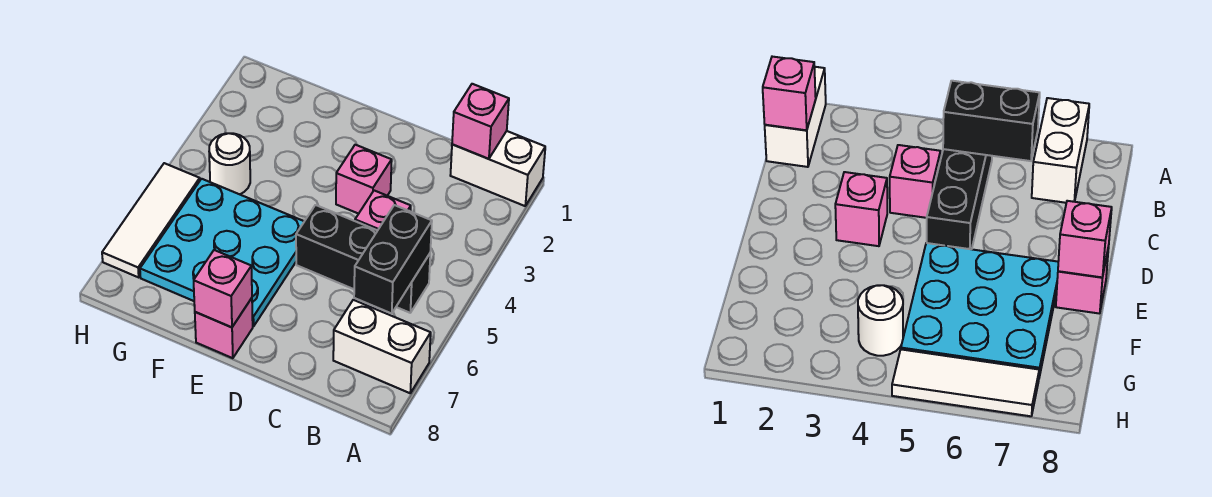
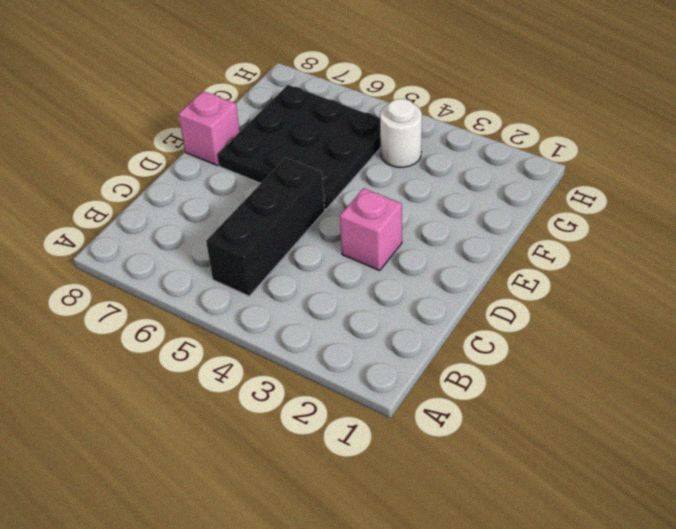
black 3x3 plate [218,85,381,210] -> cyan 3x3 plate [140,179,304,326]
none -> white 1x2 brick [450,131,545,206]
none -> white 1x2 brick [333,300,431,393]
none -> pink 1x1 brick [355,191,411,231]

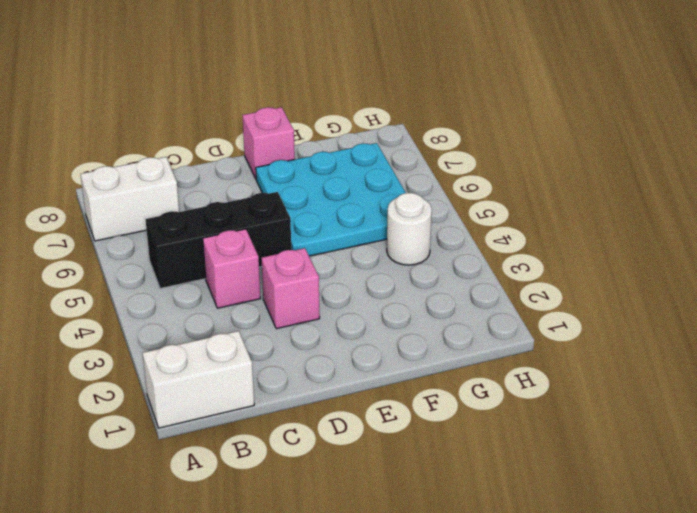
none -> white 1x3 tile [102,163,200,277]
none -> pink 1x1 brick [452,84,509,159]
none -> black 1x2 brick [354,205,432,313]

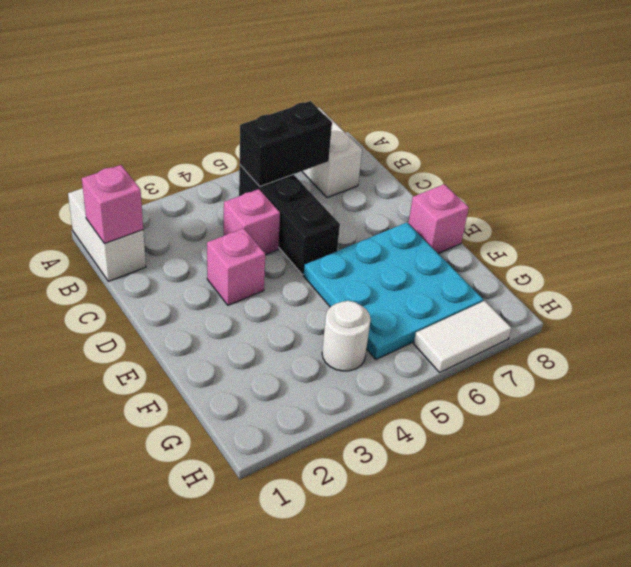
white 1x2 tile [414,301,511,372] -> white 1x3 tile [102,163,200,277]
none -> pink 1x1 brick [194,250,252,327]

